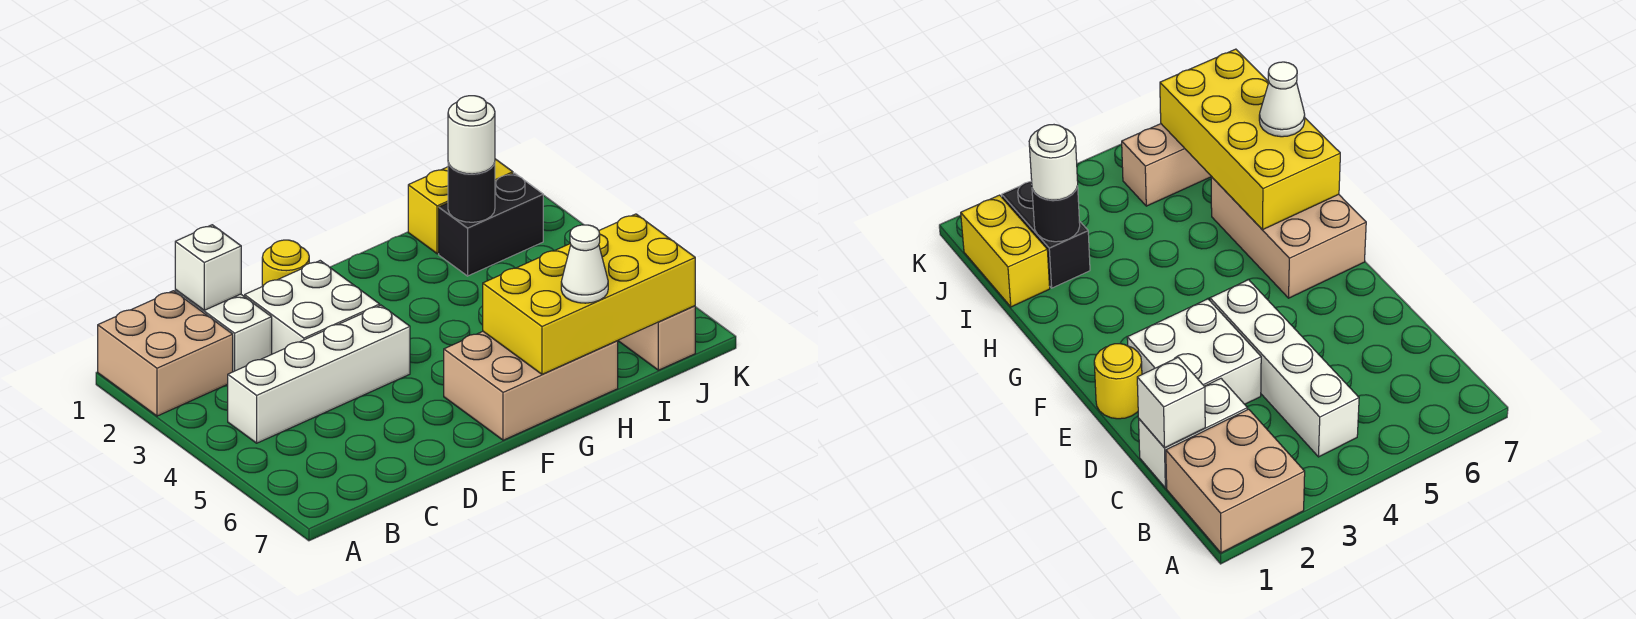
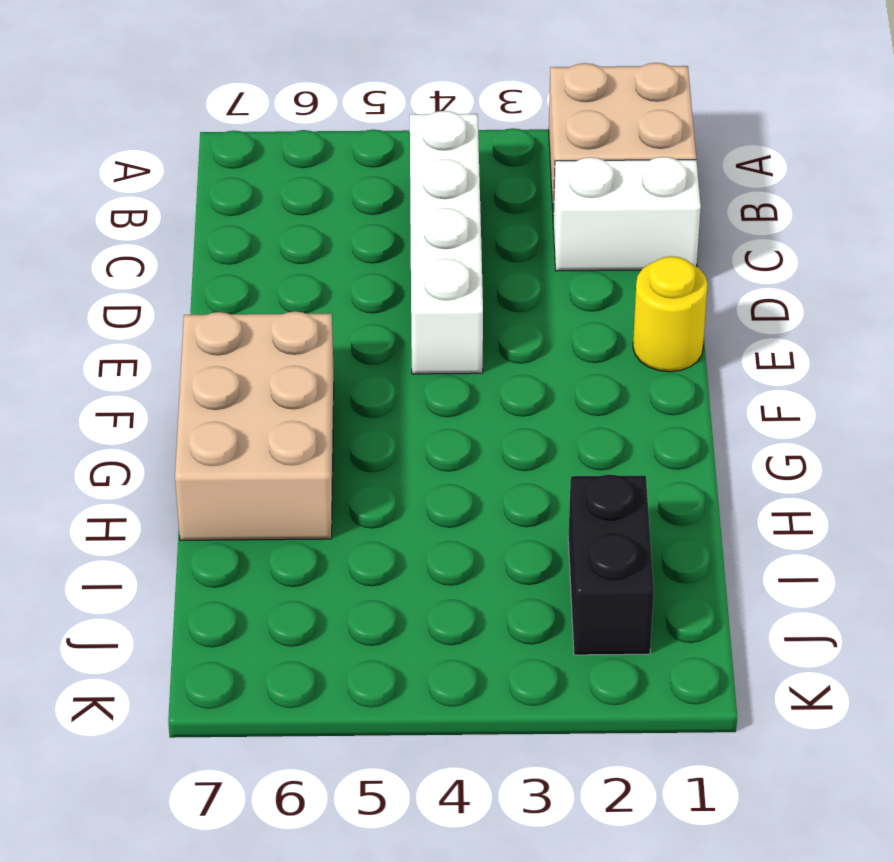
none -> white 2x2 brick [245,261,380,354]
none -> yellow 1x2 brick [408,159,513,254]
none -> tan 1x3 brick [618,306,695,370]

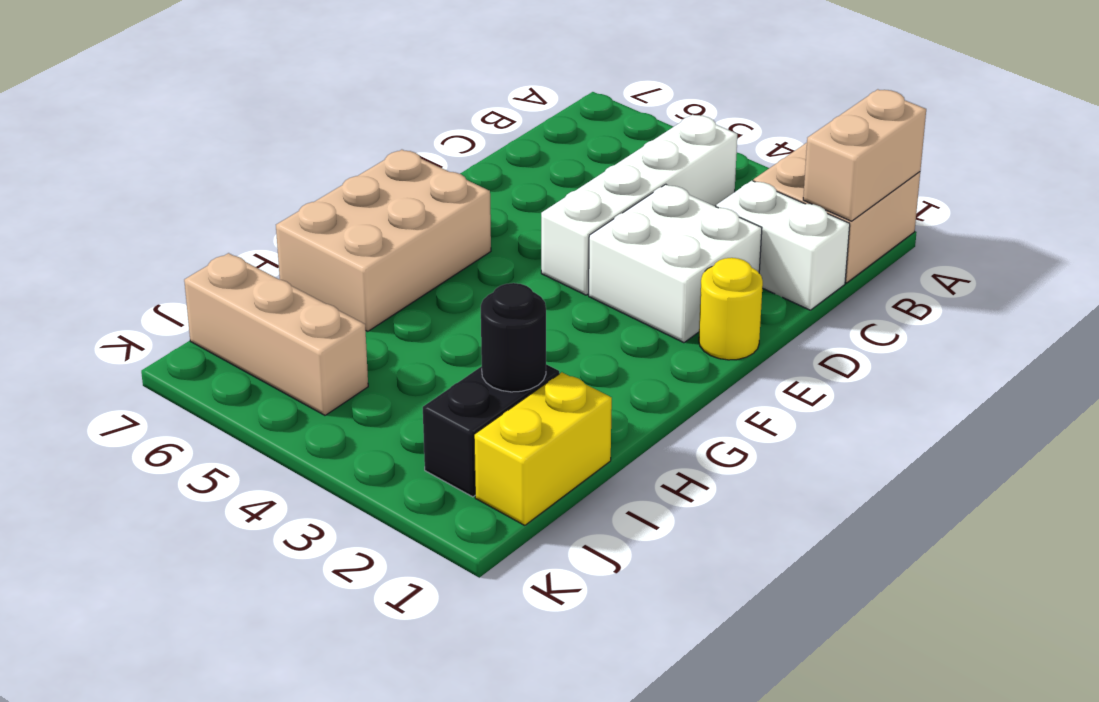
tan 1x2 brick [803,89,926,221] -> none
none -> white 1x1 brick [175,225,241,310]
none -> yellow 2x4 brick [483,214,695,374]
none -> white 1x1 cone [561,225,608,303]

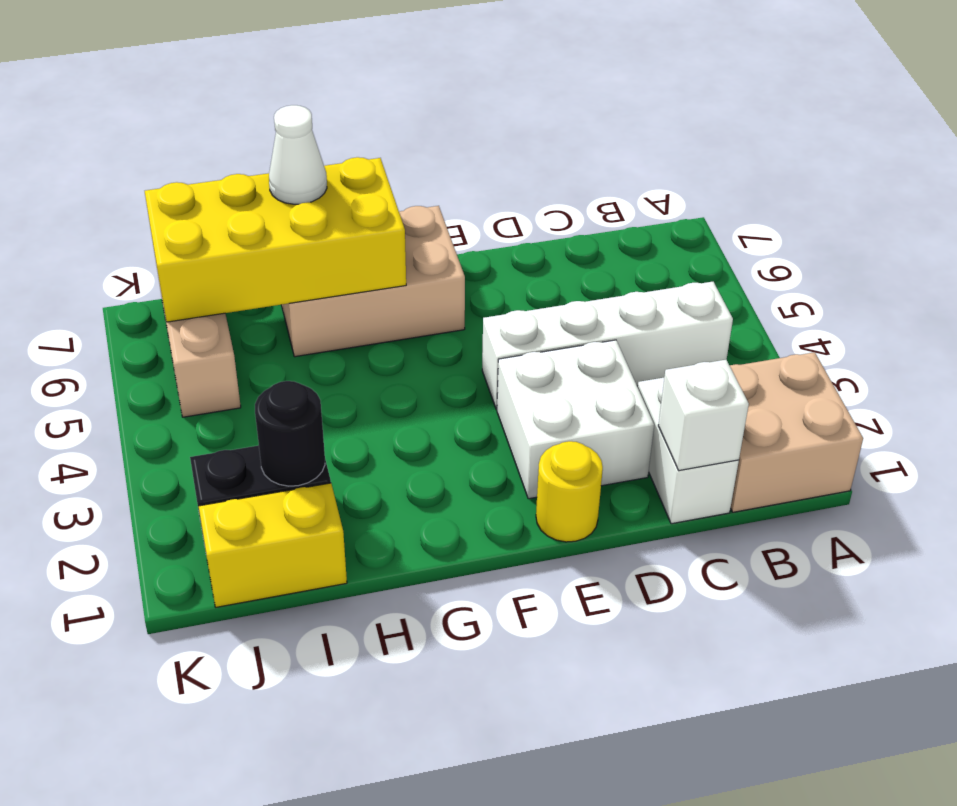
none -> white 1x1 round brick [448,96,495,174]

